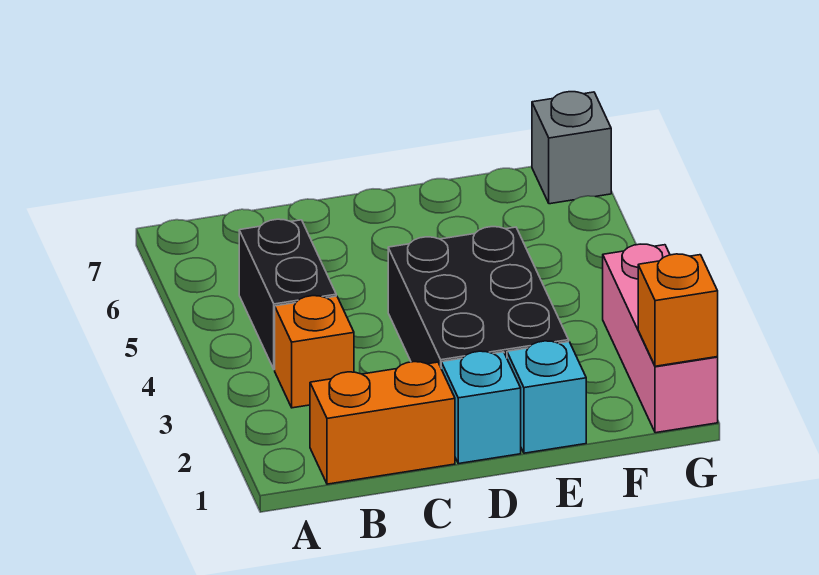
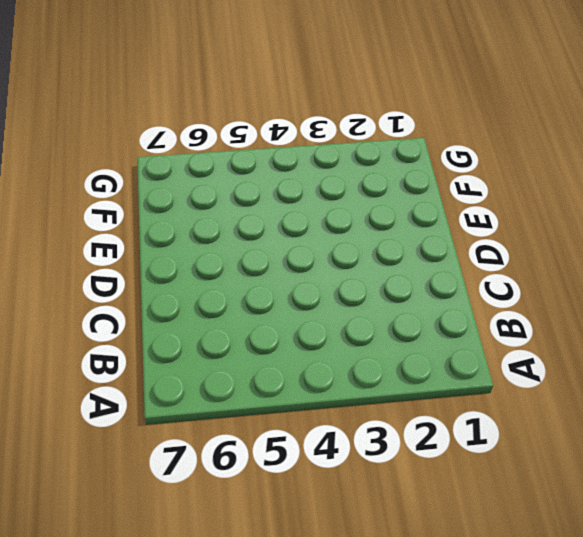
none -> orange 1x2 brick [310,362,455,484]
none -> orange 1x1 brick [275,296,354,408]

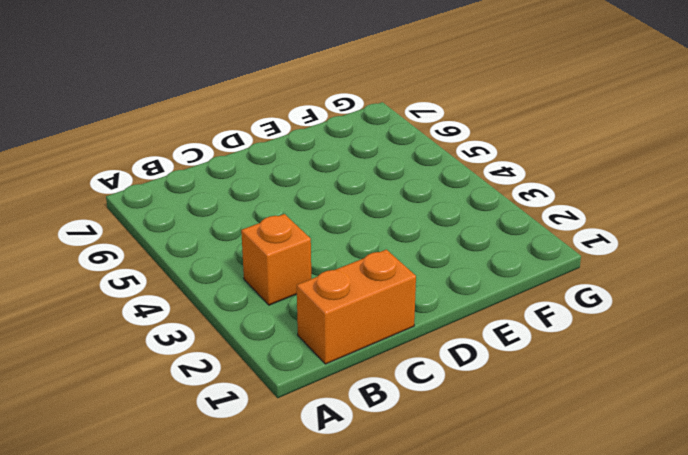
none -> black 1x2 brick [239,219,336,370]
none -> cyan 1x1 brick [441,351,521,464]

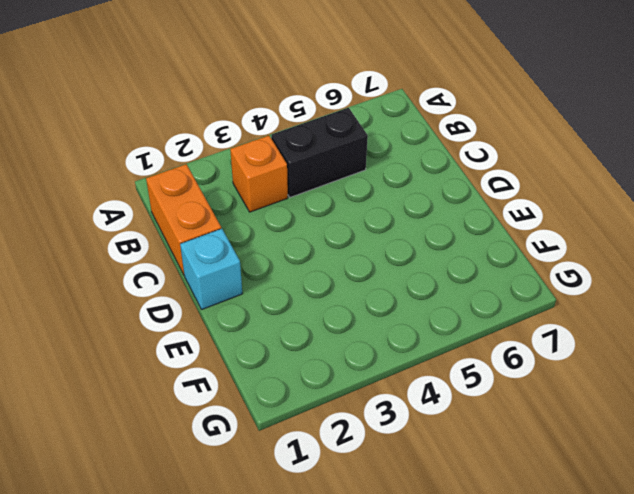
none -> black 2x3 brick [388,227,569,367]
none -> cyan 1x1 brick [507,341,586,453]

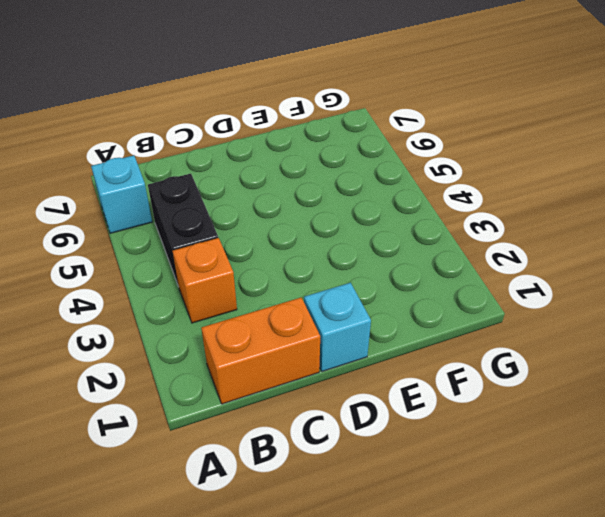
cyan 1x1 brick [91,155,152,233] -> cyan 1x1 brick moved to [507,341,586,453]
none -> black 2x3 brick [388,227,569,367]
none -> pink 1x3 brick [603,244,718,433]

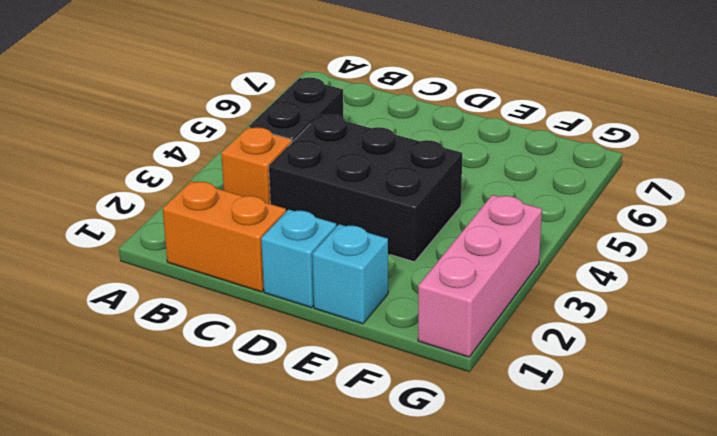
black 2x3 brick [269,115,462,262] -> black 2x3 brick turned to [388,227,569,367]
none -> grey 1x1 brick [532,92,611,204]
none -> orange 1x1 brick [638,254,718,366]

